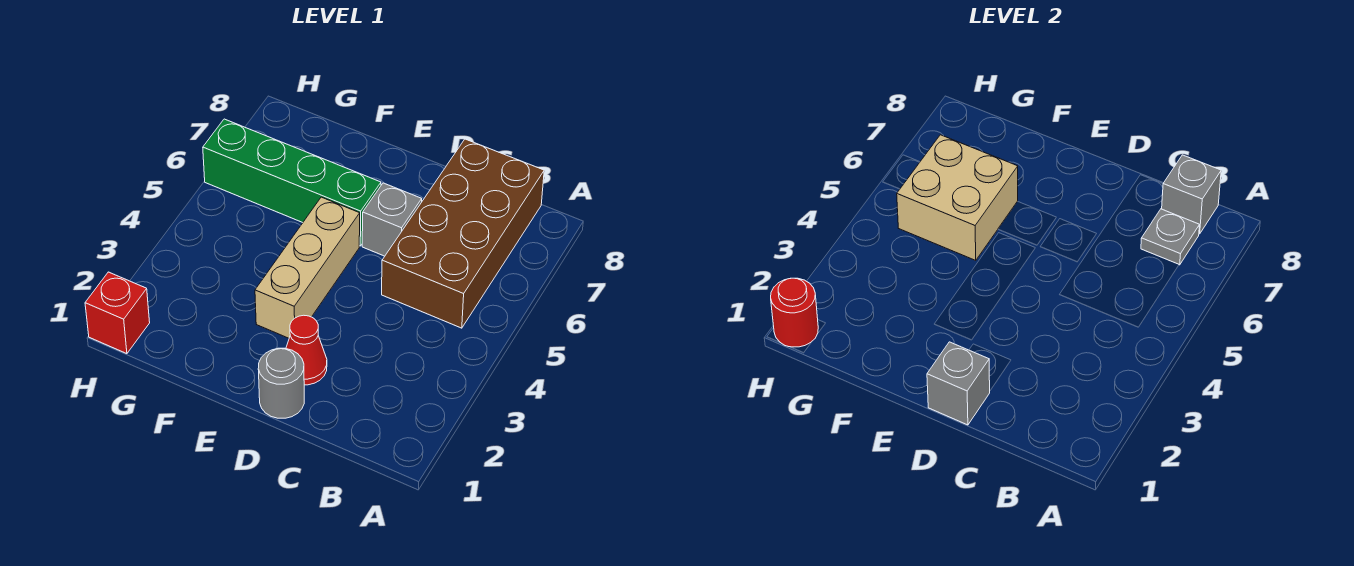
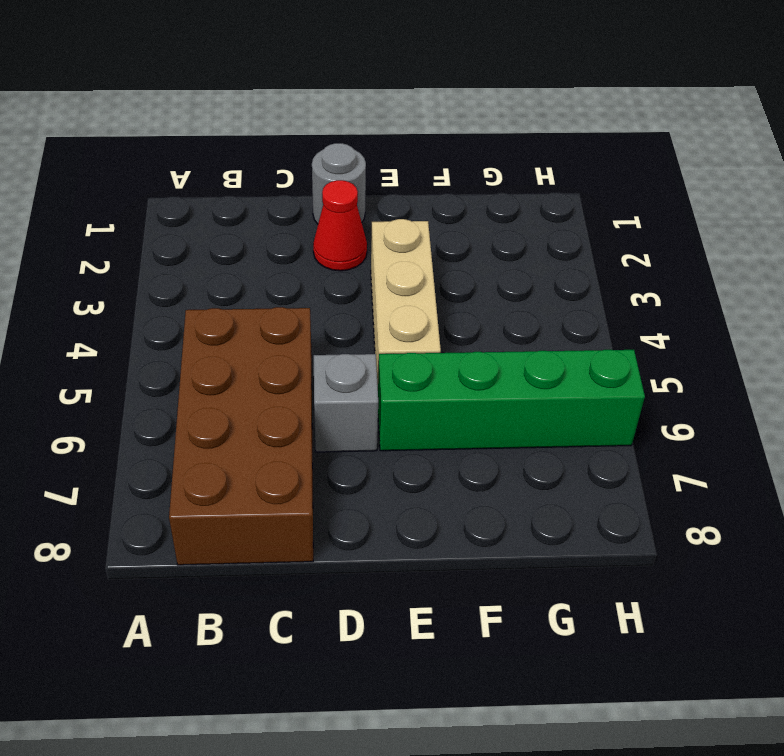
none -> red 1x1 brick [85,272,150,354]
none -> grey 1x1 plate [1141,209,1200,265]
none -> grey 1x1 brick [1162,155,1221,234]

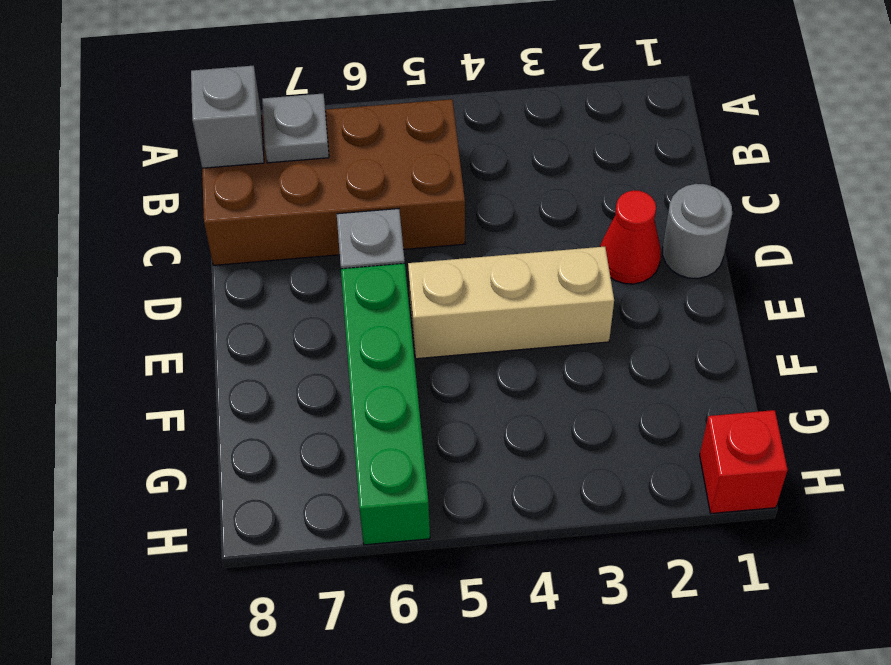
none -> grey 1x1 brick [927,342,990,425]
none -> tan 2x2 brick [897,135,1018,260]
none -> red 1x1 round brick [771,278,818,347]

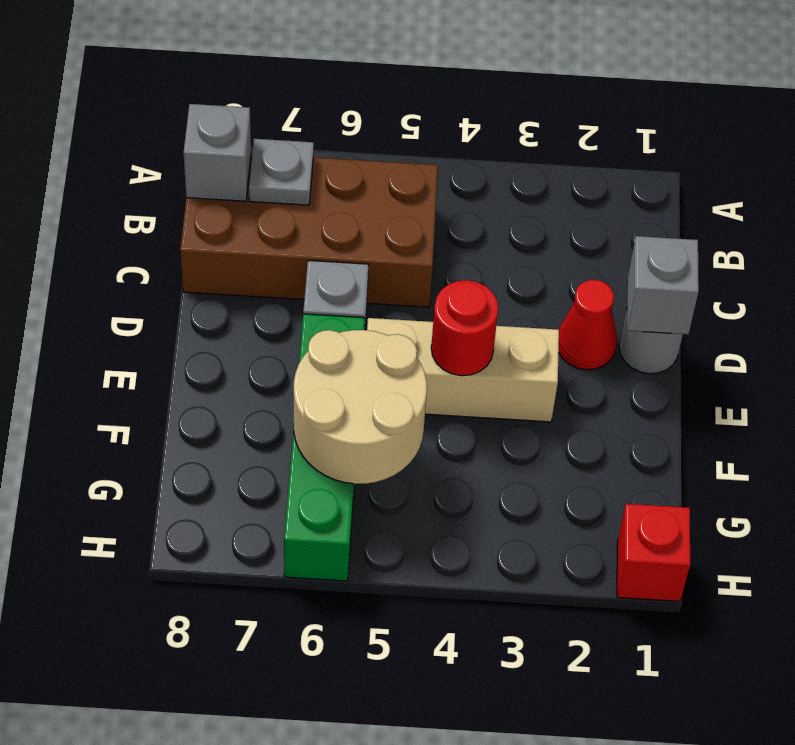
red 1x1 round brick [431,280,498,376] -> red 1x1 round brick moved to [771,278,818,347]
tan 2x2 round brick [294,330,427,484] -> tan 2x2 brick [897,135,1018,260]

